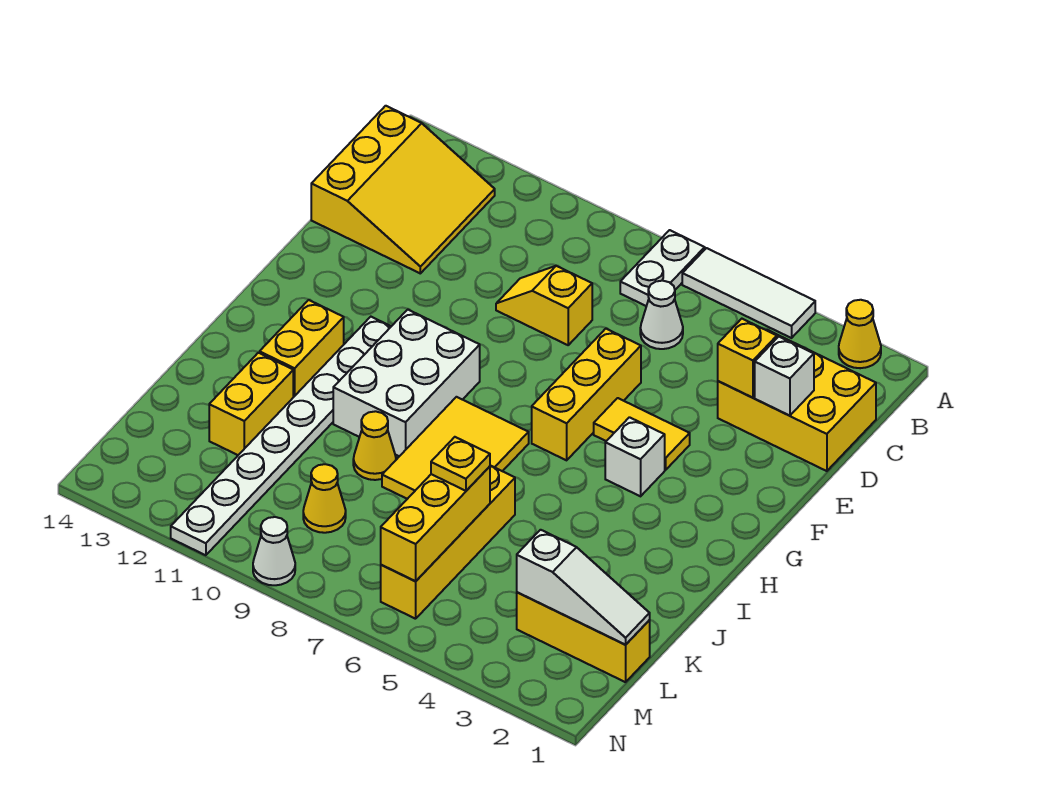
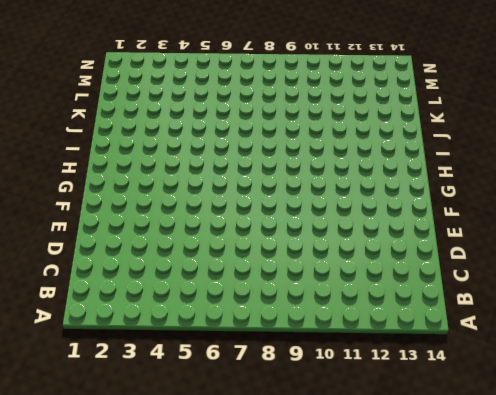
none -> yellow 1x1 cone [839,300,881,368]
none -> white 1x3 tile [682,248,815,338]
none -> white 1x2 plate [620,230,705,306]

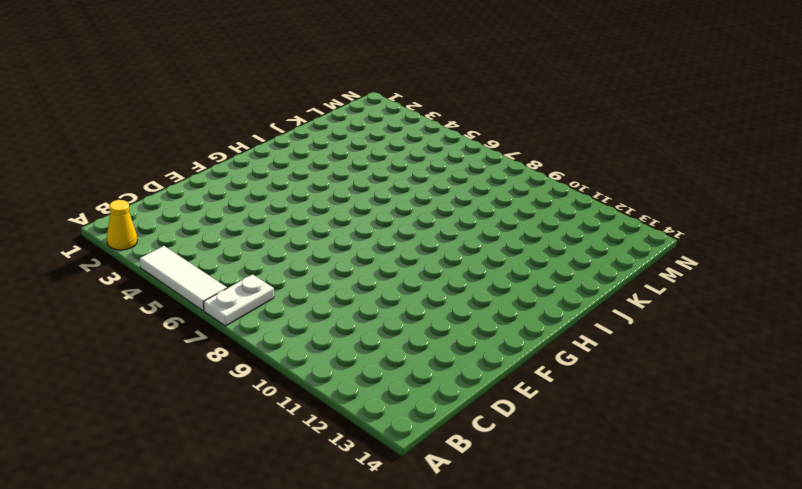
none -> yellow 3x3 slope [311,106,495,273]
none -> yellow 2x3 brick [718,330,876,471]
none -> white 1x1 cone [640,281,683,349]

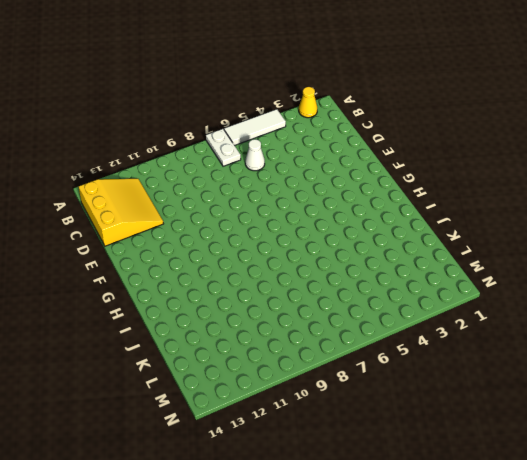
none -> yellow 2x3 brick [718,330,876,471]
none -> yellow 1x2 slope [496,266,592,345]
none -> yellow 1x3 brick [532,329,641,460]

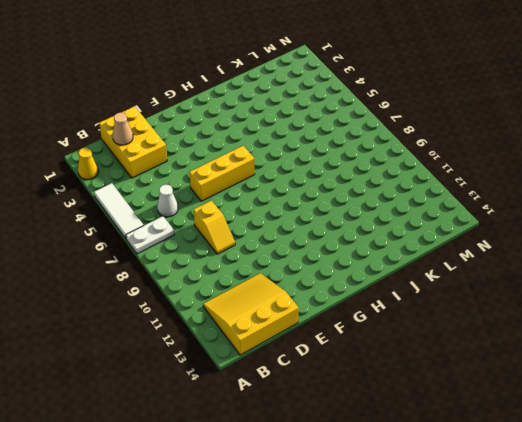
tan 1x1 cone [113,113,133,145] -> none
none -> yellow 1x2 tile [594,398,690,470]
none -> white 1x1 brick [605,417,665,496]
none -> white 2x3 brick [333,310,480,456]

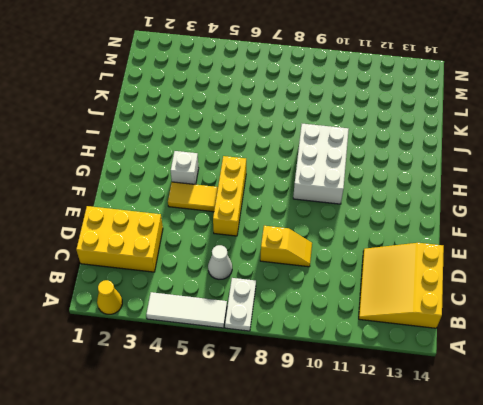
none -> white 1x8 plate [171,317,391,555]
none -> yellow 2x3 tile [382,397,529,499]
none -> yellow 1x2 brick [260,300,344,397]

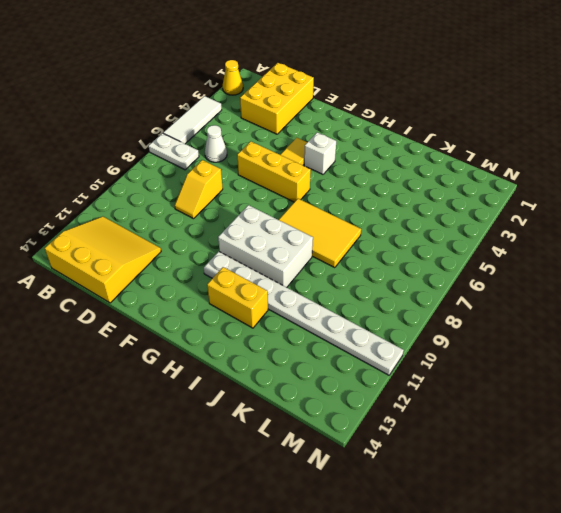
none -> yellow 1x4 brick [381,466,515,619]
none -> yellow 1x1 cone [353,411,396,480]
none -> yellow 1x2 brick [209,353,293,455]

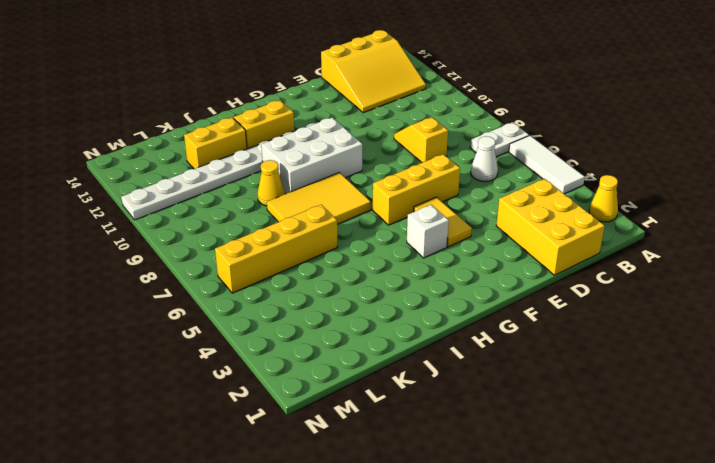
none -> yellow 1x3 brick [517,592,650,682]
none -> yellow 1x1 cone [303,464,346,533]
none -> white 1x1 cone [253,517,295,585]

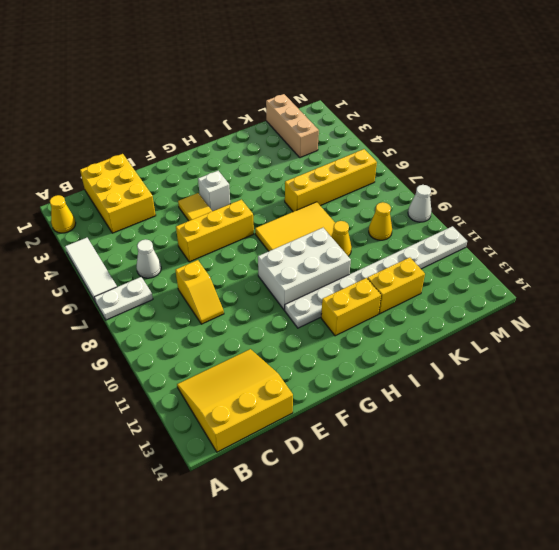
tan 1x3 brick [266,94,319,158] -> yellow 1x3 brick [517,592,650,682]
none -> white 1x1 brick [755,337,814,416]
none -> yellow 1x1 brick [718,319,777,398]
none -> yellow 1x3 brick [381,466,490,581]

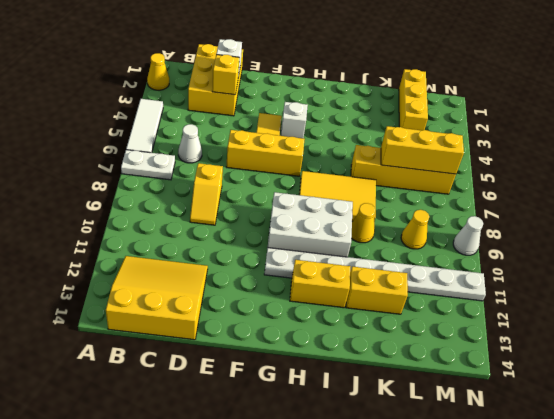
none -> white 1x3 slope [517,530,650,645]
none -> yellow 1x1 plate [431,437,490,491]

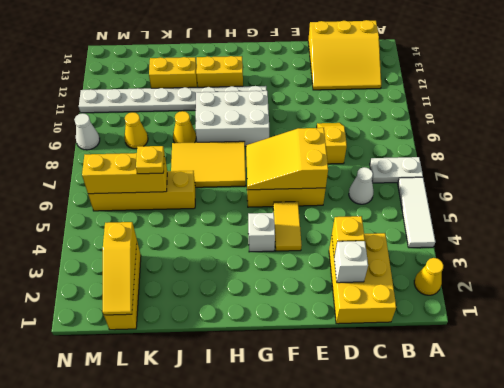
yellow 2x3 slope [246,128,328,190] -> none
yellow 1x3 slope [102,222,137,315] -> white 1x3 slope [517,530,650,645]

